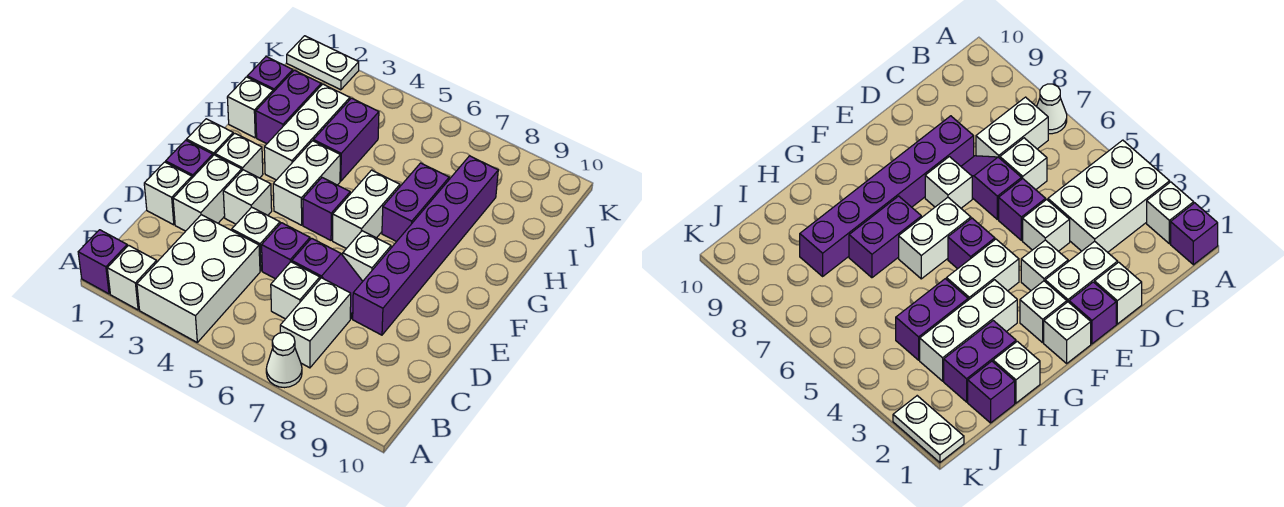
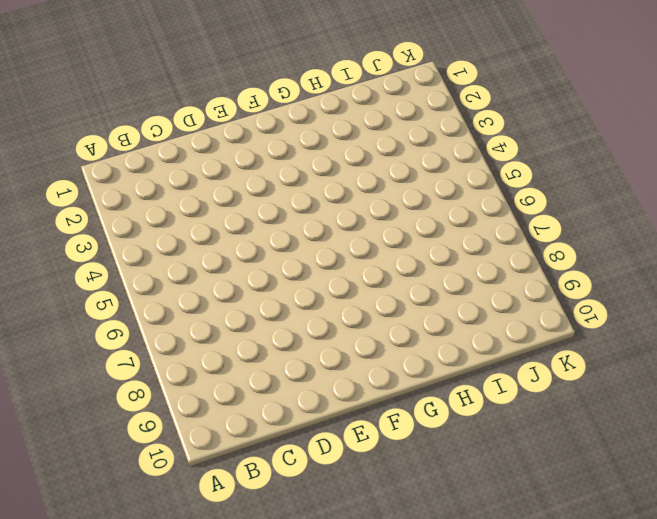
none -> purple 1x1 brick [78,230,127,294]
none -> white 1x1 brick [107,245,157,310]
none -> white 2x3 brick [137,215,260,342]

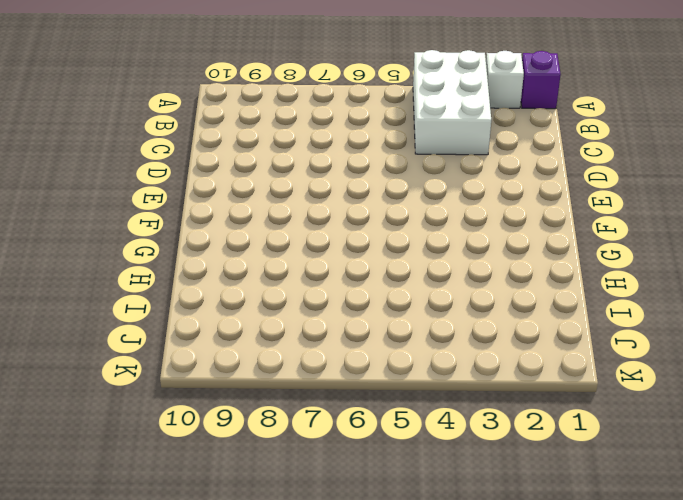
none -> white 1x1 cone [266,332,302,388]
none -> white 1x2 brick [280,278,351,368]
none -> white 1x1 brick [271,262,320,319]

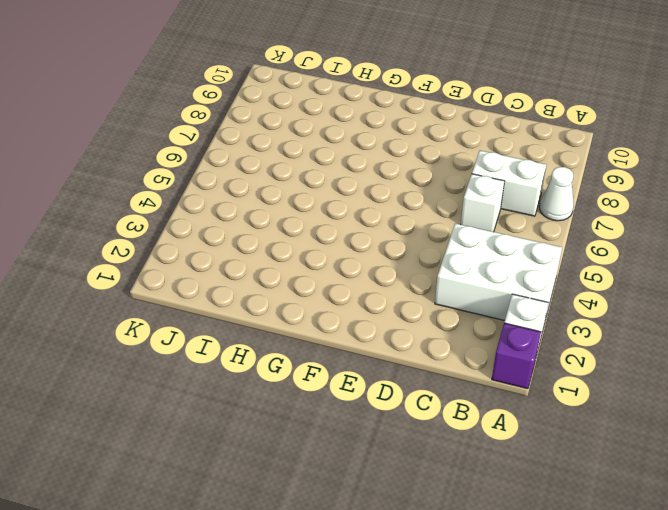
none -> white 1x1 brick [144,162,192,225]
none -> white 1x2 brick [173,155,242,231]
none -> white 1x1 brick [232,207,280,271]

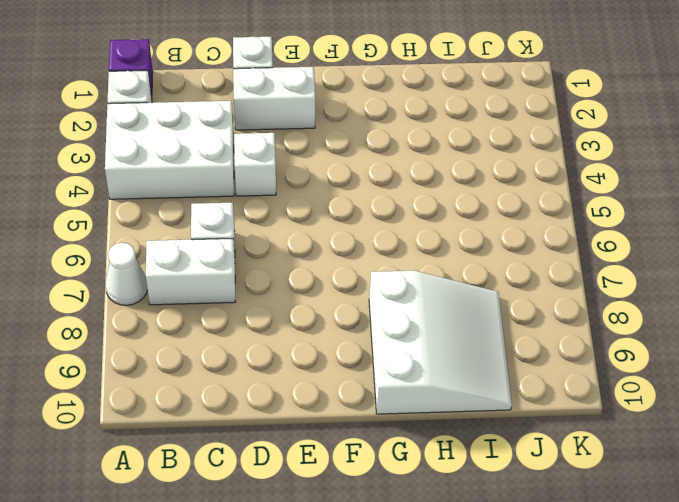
white 3x3 slope [369,271,512,414] -> purple 1x6 brick [353,156,498,335]
none -> purple 1x1 brick [262,223,310,279]
none -> purple 1x2 slope [292,238,363,319]
none -> purple 1x1 brick [166,140,213,178]

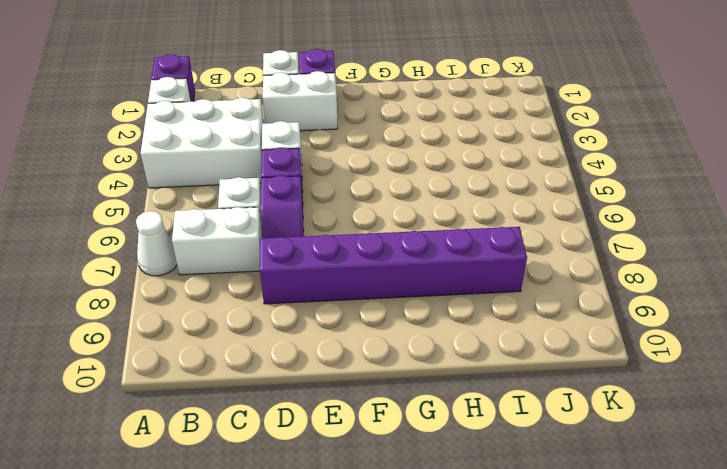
none -> white 1x1 brick [223,170,272,224]
none -> white 1x1 brick [343,231,391,281]
none -> white 1x1 brick [187,119,233,155]

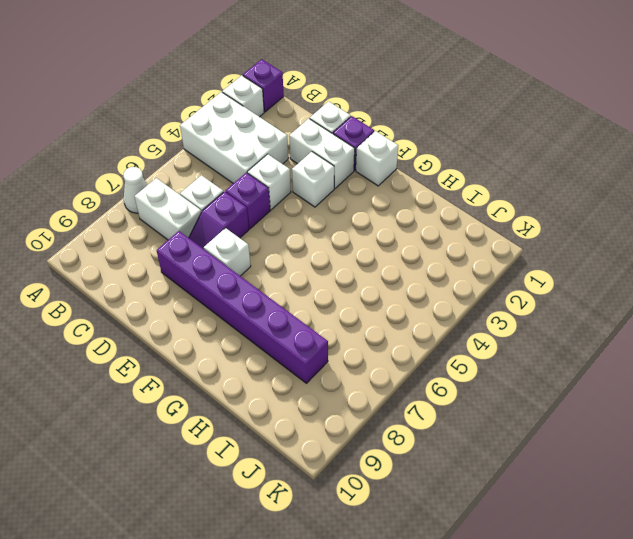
none -> white 1x1 brick [215,133,263,178]
none -> white 1x2 brick [273,141,340,225]
none -> purple 1x1 brick [303,178,350,240]

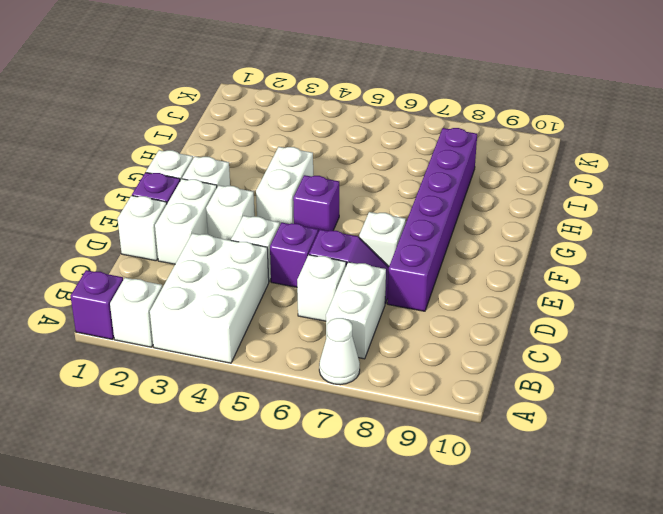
none -> white 1x2 brick [333,170,400,249]
none -> white 1x3 brick [264,84,350,180]
none -> purple 1x2 brick [382,163,449,242]

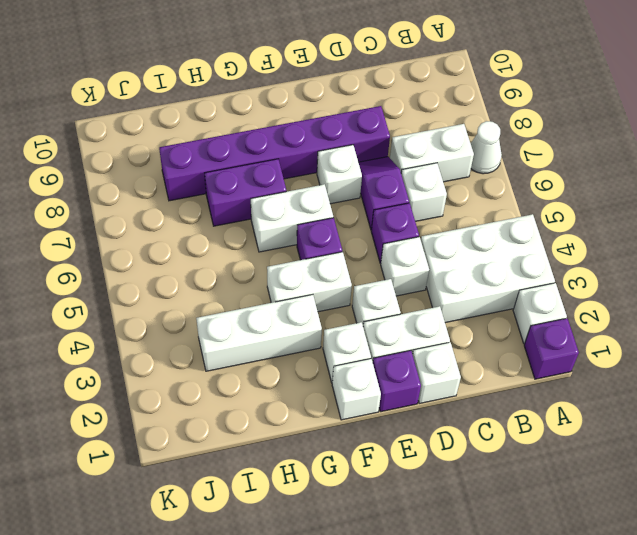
none -> white 1x1 brick [227,77,273,138]
none -> purple 1x2 brick [256,70,321,144]
none -> purple 1x2 brick [313,98,379,181]

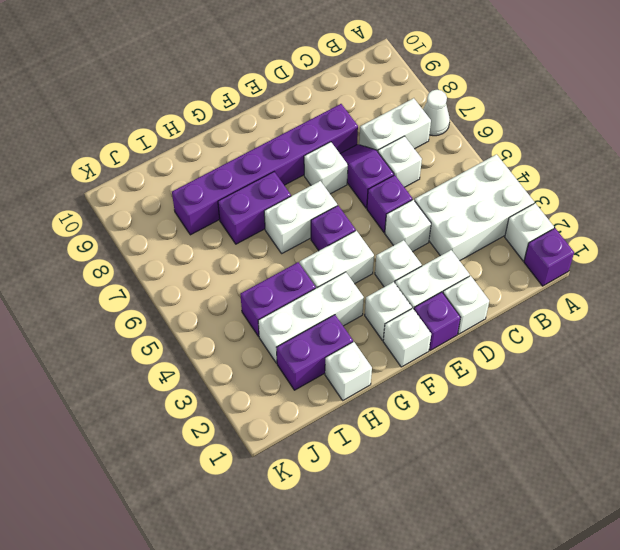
none -> purple 1x1 brick [247,57,293,92]
none -> white 1x2 plate [287,36,359,90]

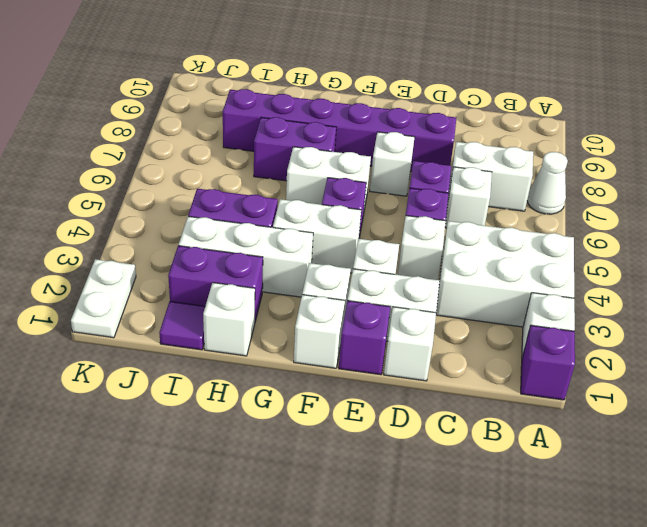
purple 1x1 tile [159,302,205,350] -> purple 1x1 brick [247,57,293,92]

